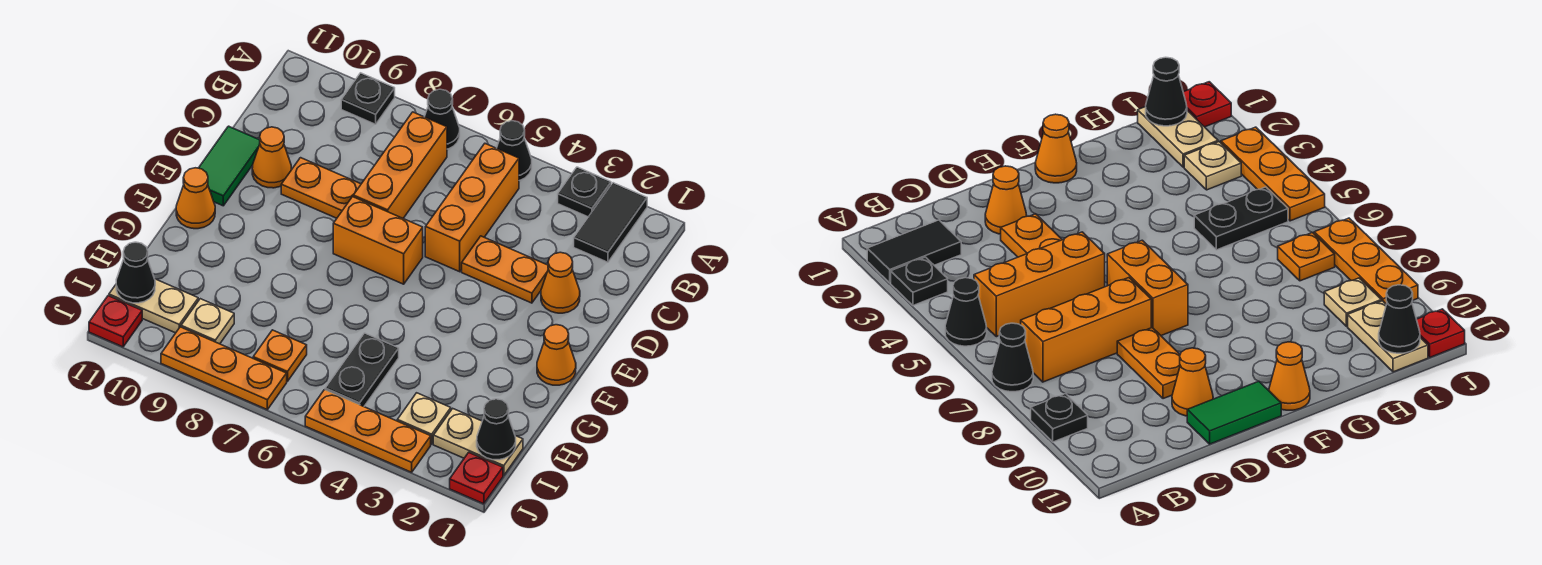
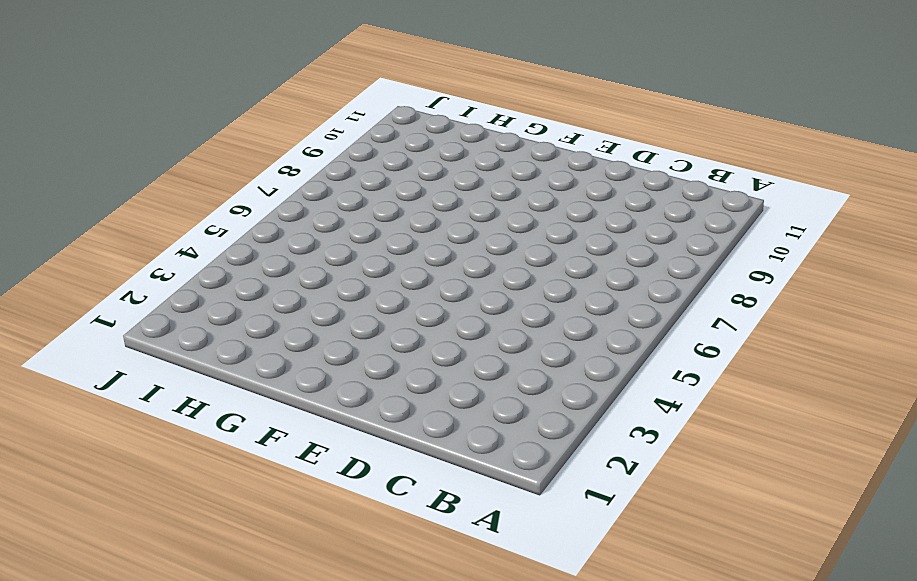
none -> black 1x2 tile [574,183,647,262]
none -> black 1x1 plate [558,167,611,217]
none -> black 1x1 cone [497,121,532,181]

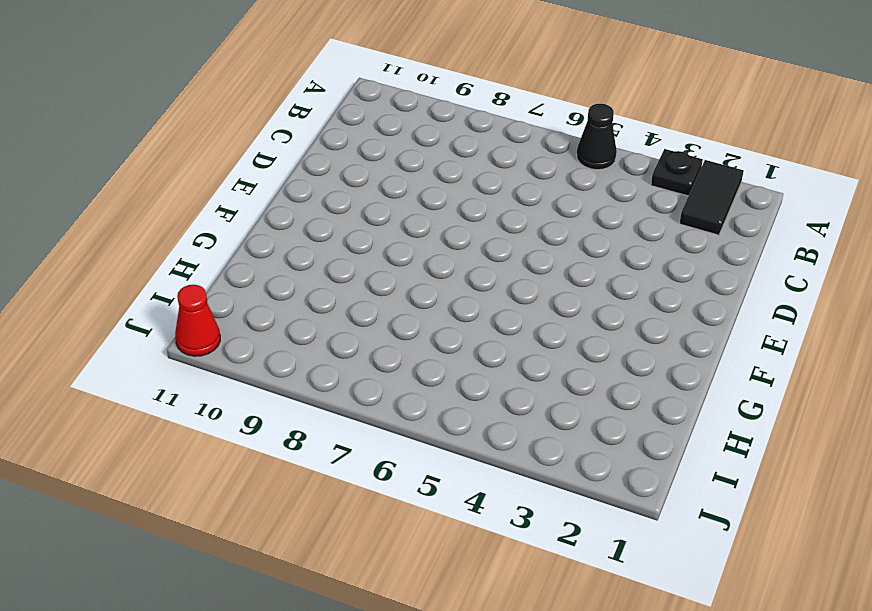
red 1x1 cone [175,285,220,356] -> red 1x1 plate [89,296,142,347]
none -> black 1x1 cone [425,89,460,149]
none -> black 1x1 plate [341,73,395,124]
none -> orange 1x3 brick [425,144,519,272]

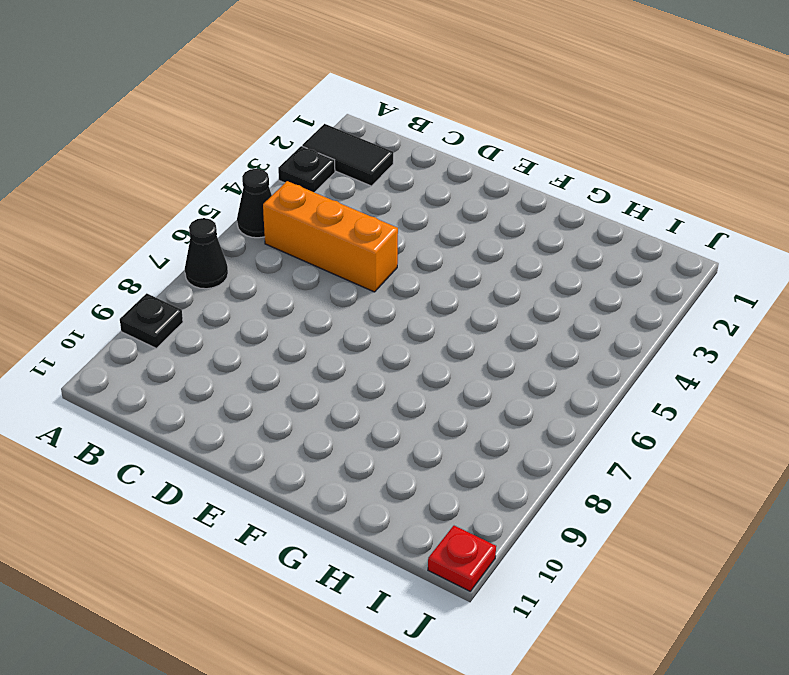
none -> orange 1x3 brick [353,112,447,218]
none -> orange 1x1 cone [541,252,580,313]
none -> orange 1x2 plate [462,236,548,303]

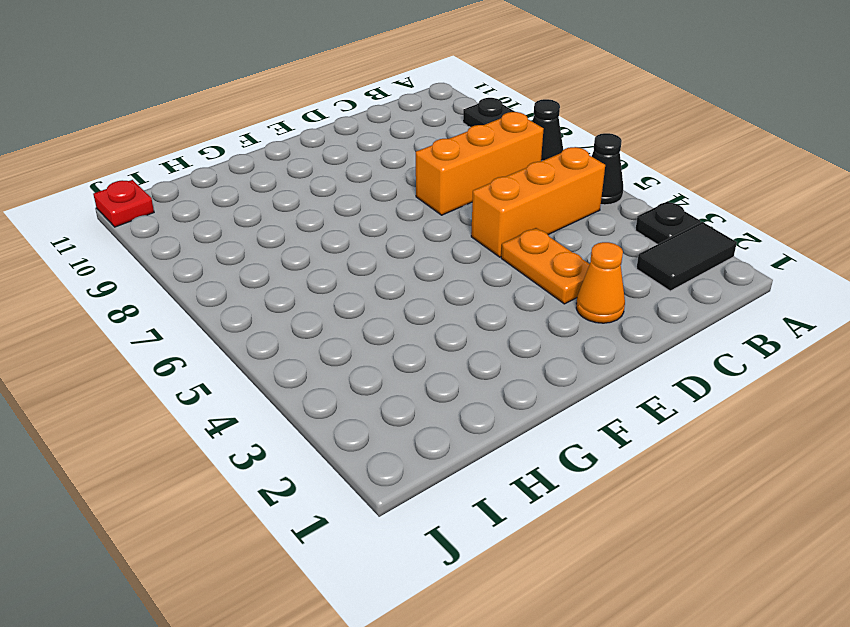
none -> orange 1x2 plate [281,158,361,218]
none -> orange 1x1 cone [252,127,291,188]
none -> green 1x2 tile [199,126,260,206]

